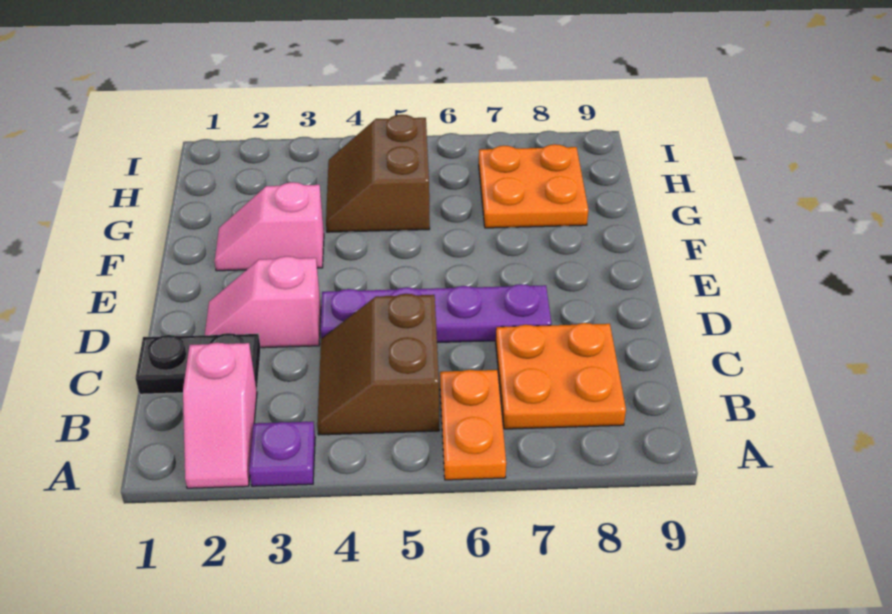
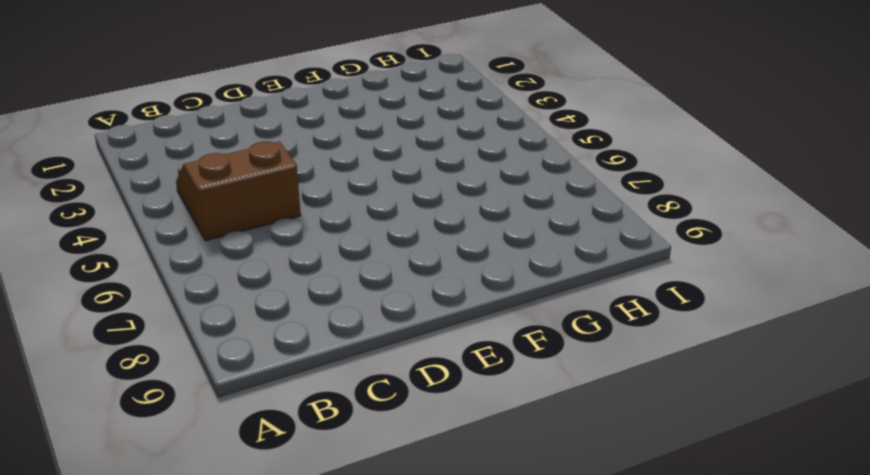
none -> pink 1x2 slope [183,343,257,488]
none -> purple 1x1 plate [249,422,315,486]

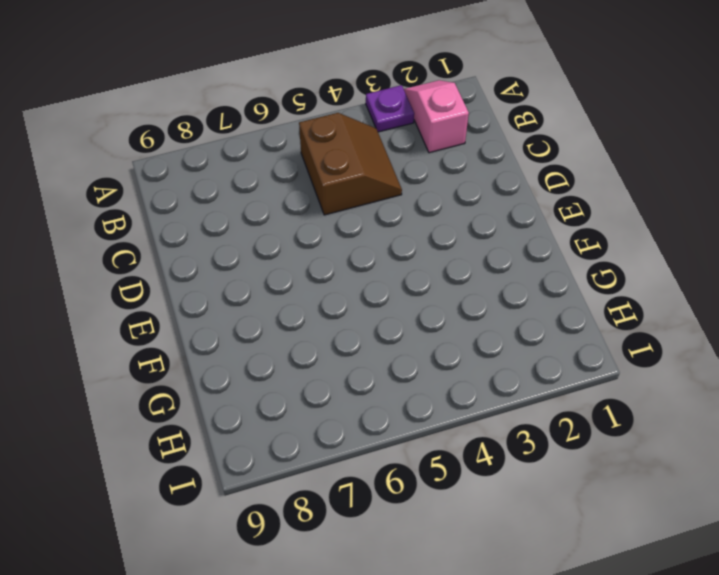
none -> orange 1x2 plate [440,370,506,480]
none -> orange 2x2 plate [496,323,626,429]

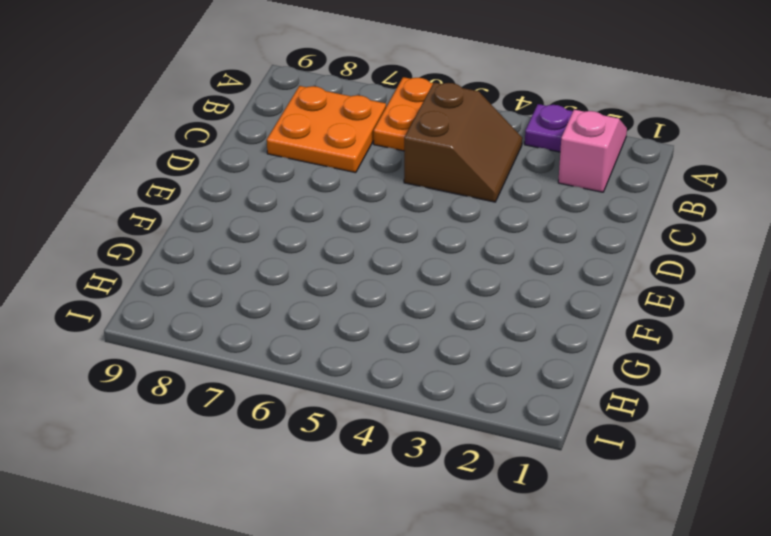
none -> black 1x2 plate [136,333,261,394]
none -> pink 1x2 slope [205,256,321,348]

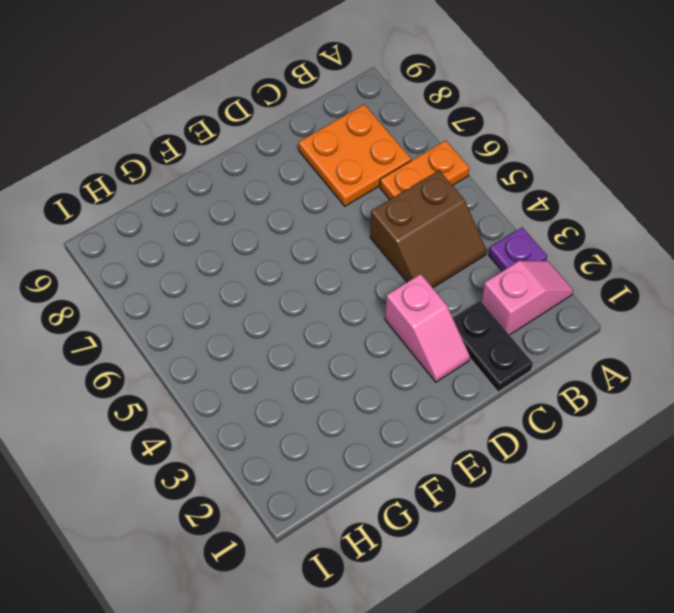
none -> purple 1x4 plate [320,284,551,343]
none -> pink 1x2 slope [215,182,324,271]

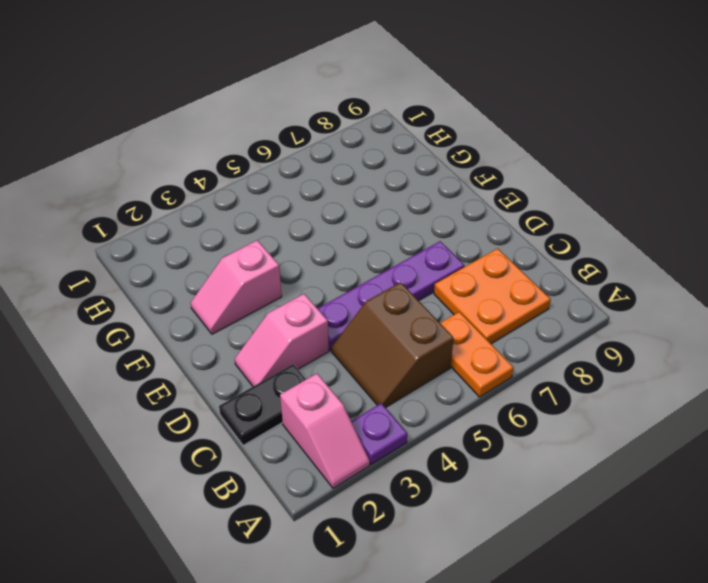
none -> brown 2x2 slope [326,115,430,232]
none -> orange 2x2 plate [479,144,588,228]

